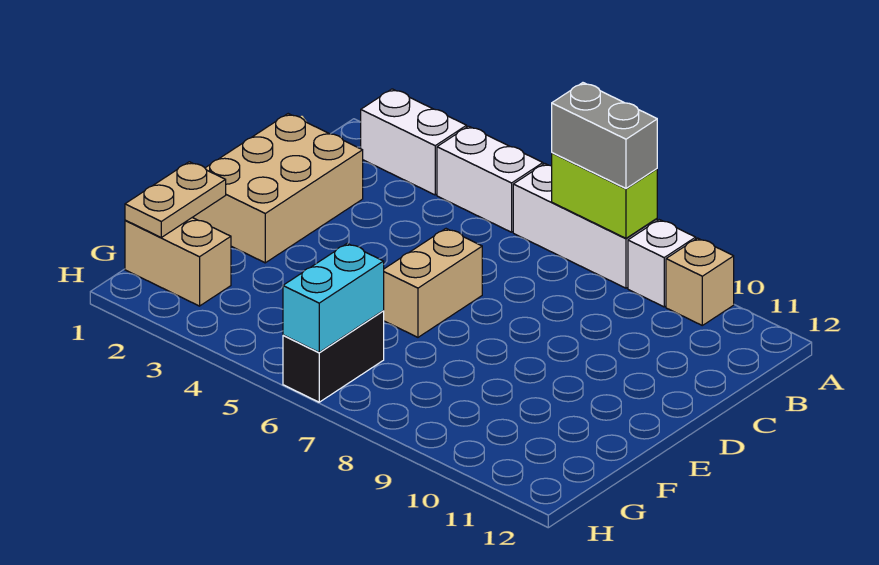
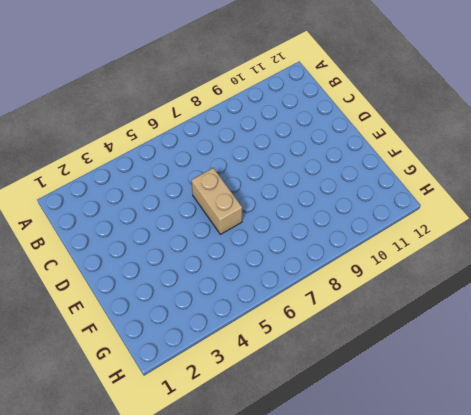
none -> white 1x2 brick [361,89,467,195]
none -> white 1x2 brick [437,126,543,232]
none -> white 1x3 brick [513,164,657,288]

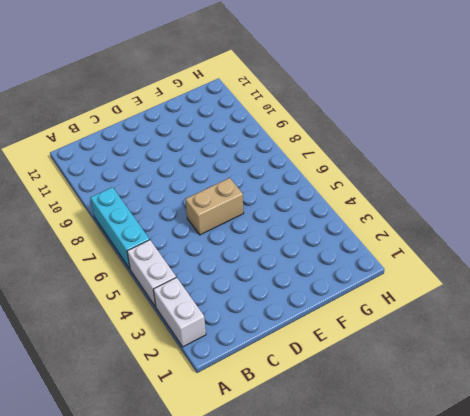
cyan 1x3 brick [90,187,150,269] -> white 1x3 brick [513,164,657,288]
none -> white 1x1 brick [628,220,696,307]
none -> tan 1x1 brick [666,238,734,325]
none -> tan 2x3 brick [193,114,363,263]

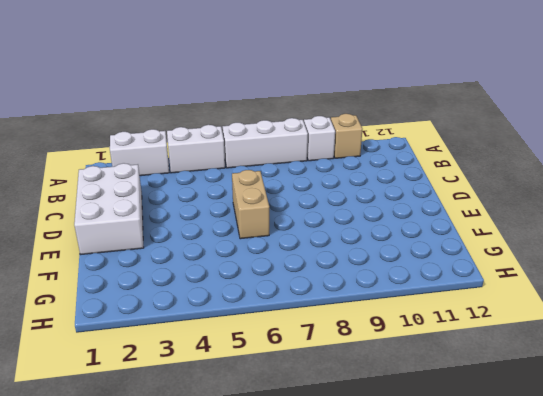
white 2x3 brick [74,163,144,255] -> tan 2x3 brick [193,114,363,263]
none -> tan 1x2 brick [125,217,231,306]
none -> black 1x2 brick [283,311,384,402]
none -> lime 1x2 brick [552,153,657,238]

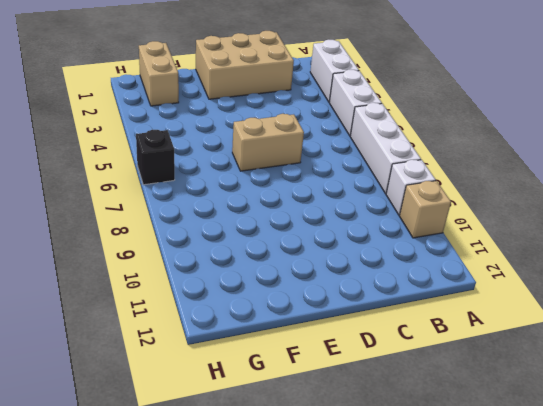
black 1x1 brick [136,130,175,185] -> black 1x2 brick [283,311,384,402]
none -> lime 1x2 brick [552,153,657,238]
none -> tan 1x2 plate [125,162,226,237]
none -> cyan 1x2 brick [283,243,384,352]

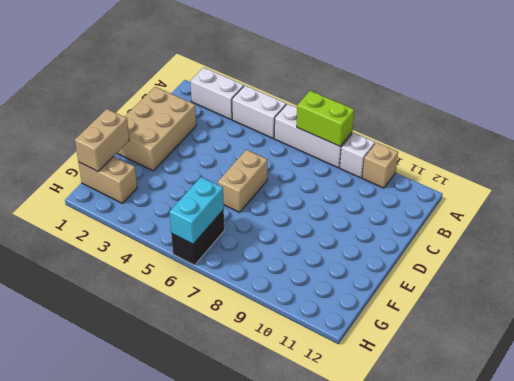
tan 1x2 brick [75,109,129,171] -> tan 1x2 plate [125,162,226,237]
none -> grey 1x2 brick [552,83,657,188]

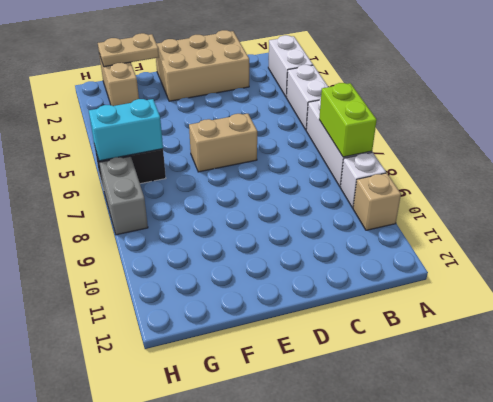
grey 1x2 brick [99,156,148,235] -> grey 1x2 brick moved to [552,83,657,188]

